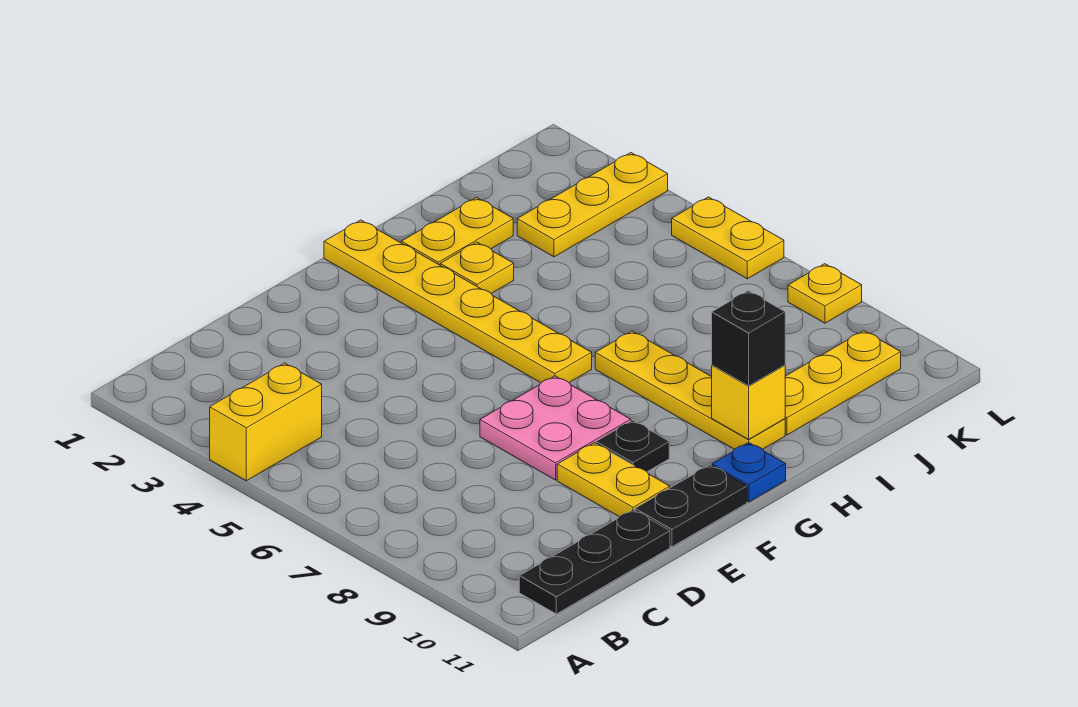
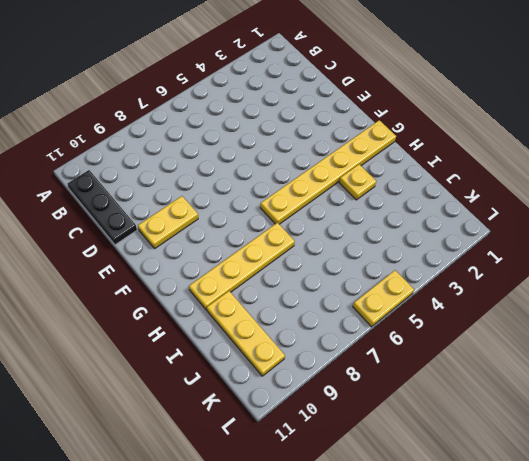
none -> yellow 1x2 brick [210,363,322,481]
none -> pink 2x2 plate [480,376,631,480]
none -> black 1x2 plate [635,465,747,547]

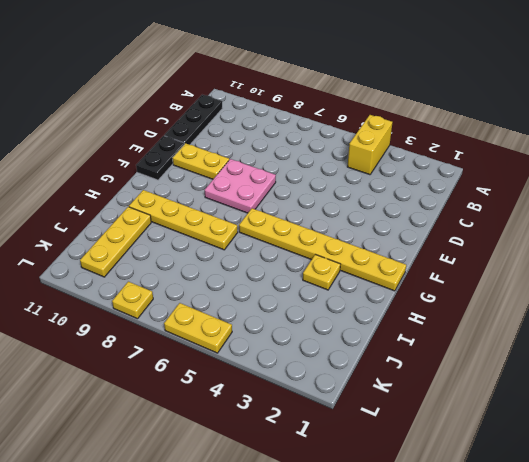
none -> black 1x1 plate [596,420,669,472]
none -> blue 1x1 plate [712,442,786,502]
none -> yellow 1x2 plate [401,198,513,265]

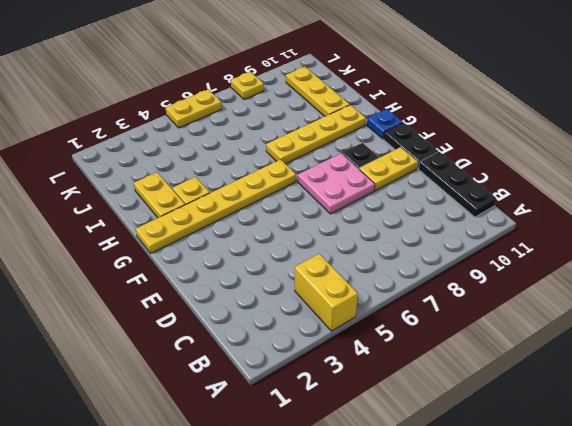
none -> yellow 1x3 plate [517,153,668,257]
none -> yellow 1x1 brick [712,365,785,439]
none -> black 1x1 brick [712,291,785,386]

